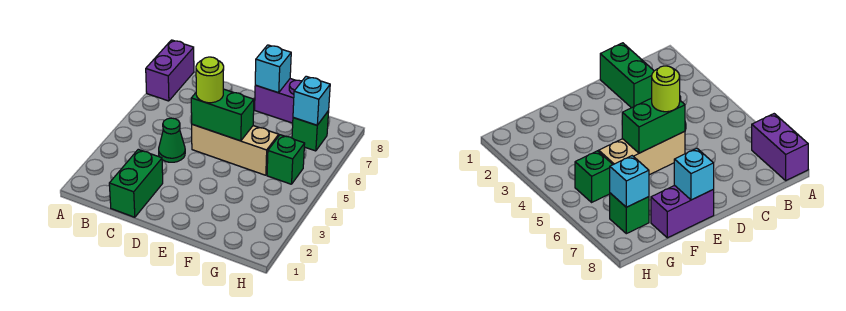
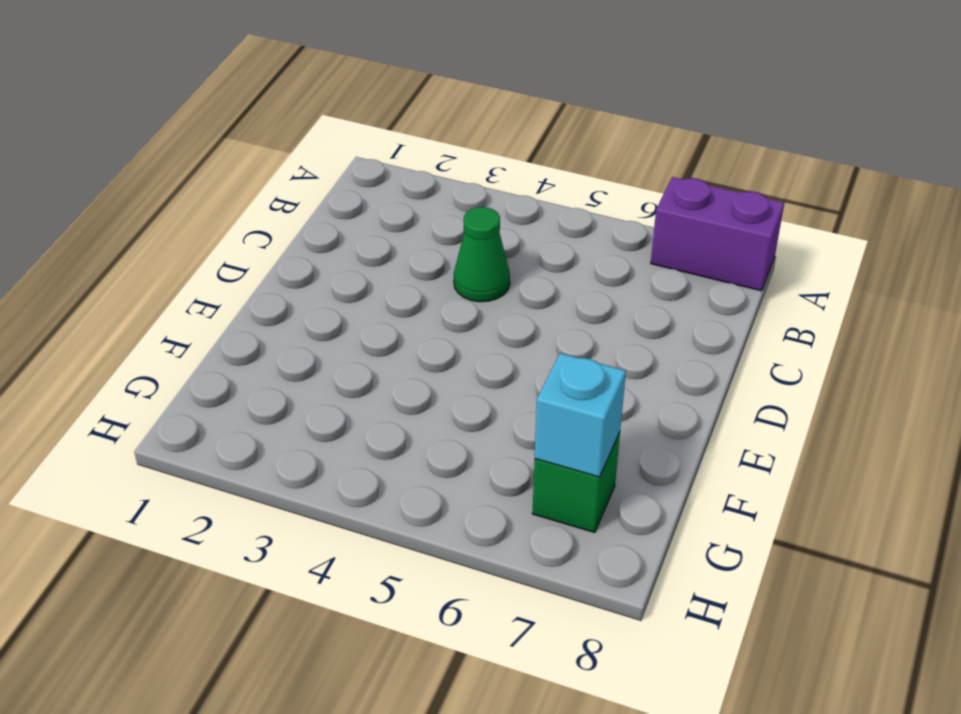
none -> green 1x2 brick [109,149,163,217]
none -> tan 1x3 brick [192,124,279,175]

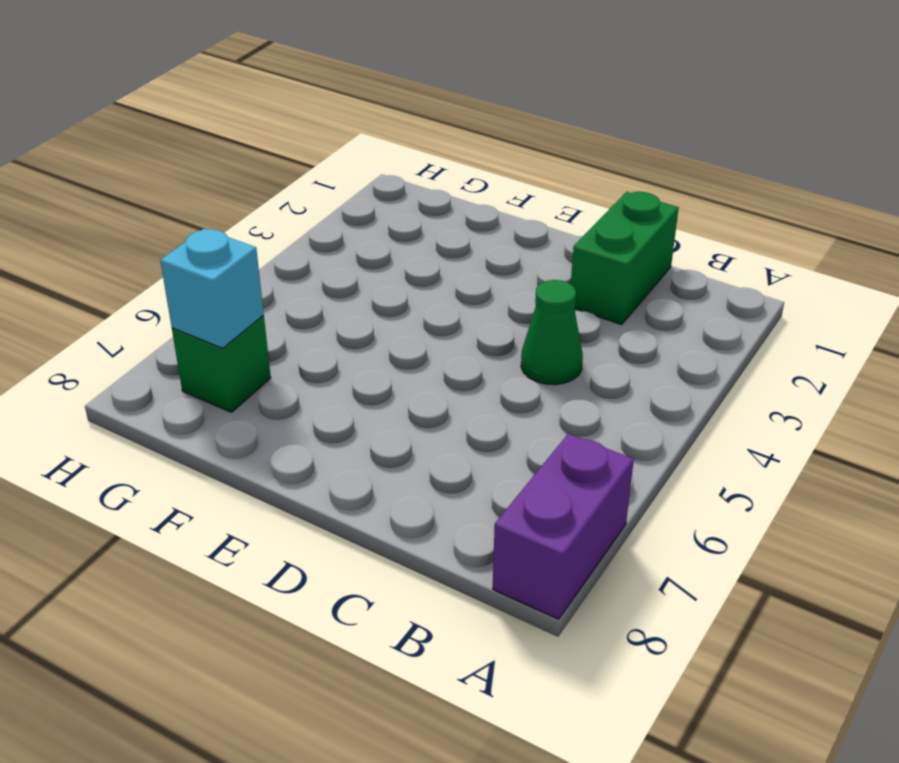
none -> tan 1x3 brick [192,124,279,175]
none -> purple 1x2 brick [255,79,302,123]

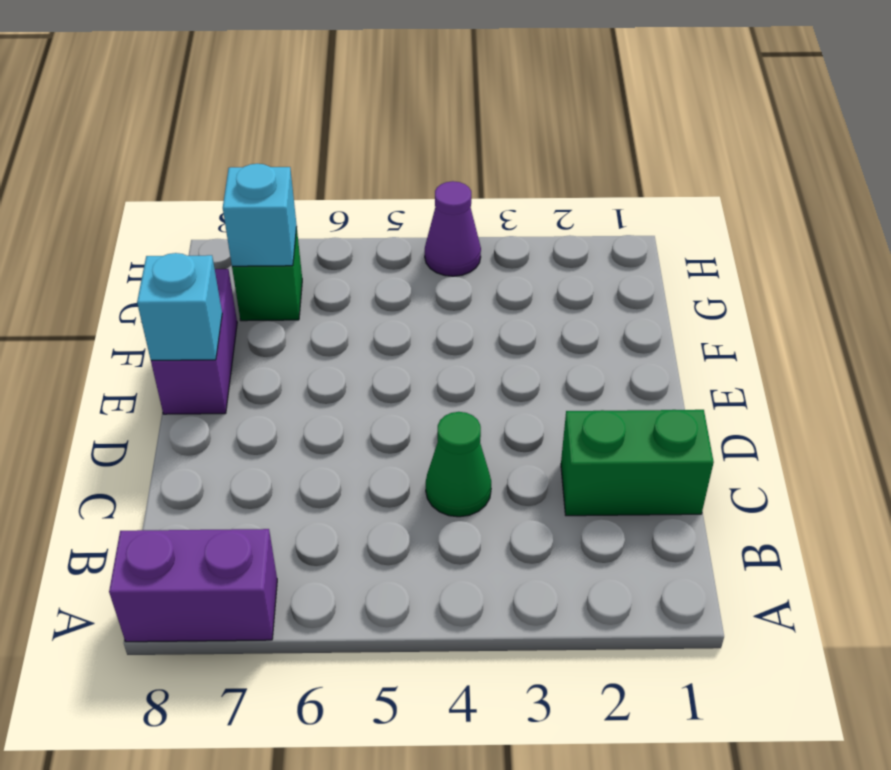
purple 1x1 cone [425,181,481,276] -> none
none -> tan 1x3 brick [192,124,279,175]
none -> green 1x1 brick [267,135,305,184]

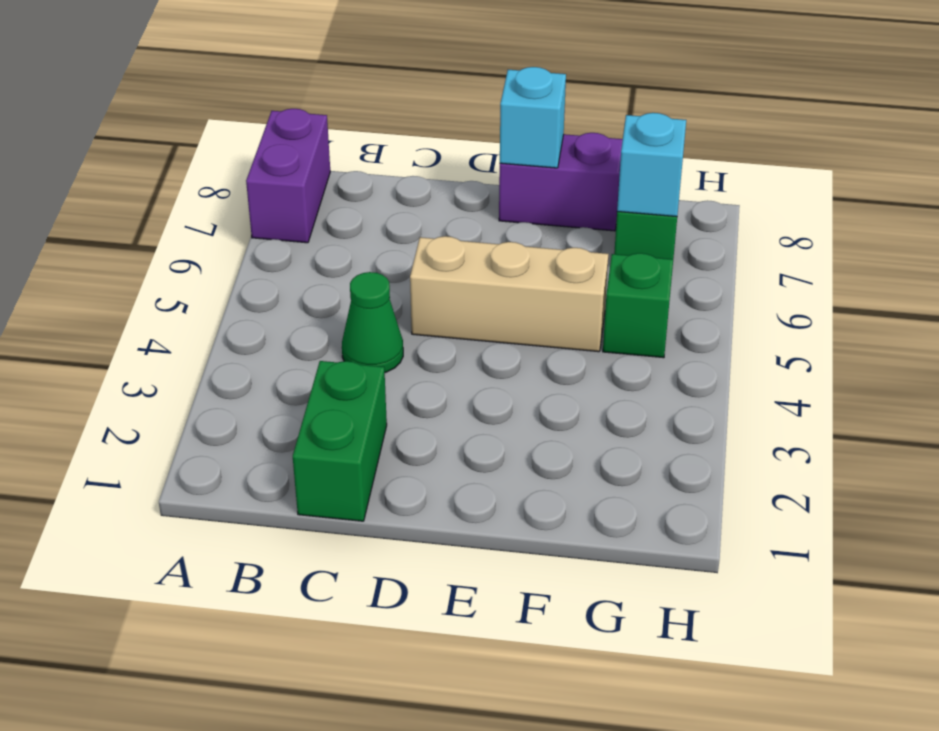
none -> green 1x2 brick [191,89,254,141]
none -> lime 1x1 round brick [196,57,224,103]

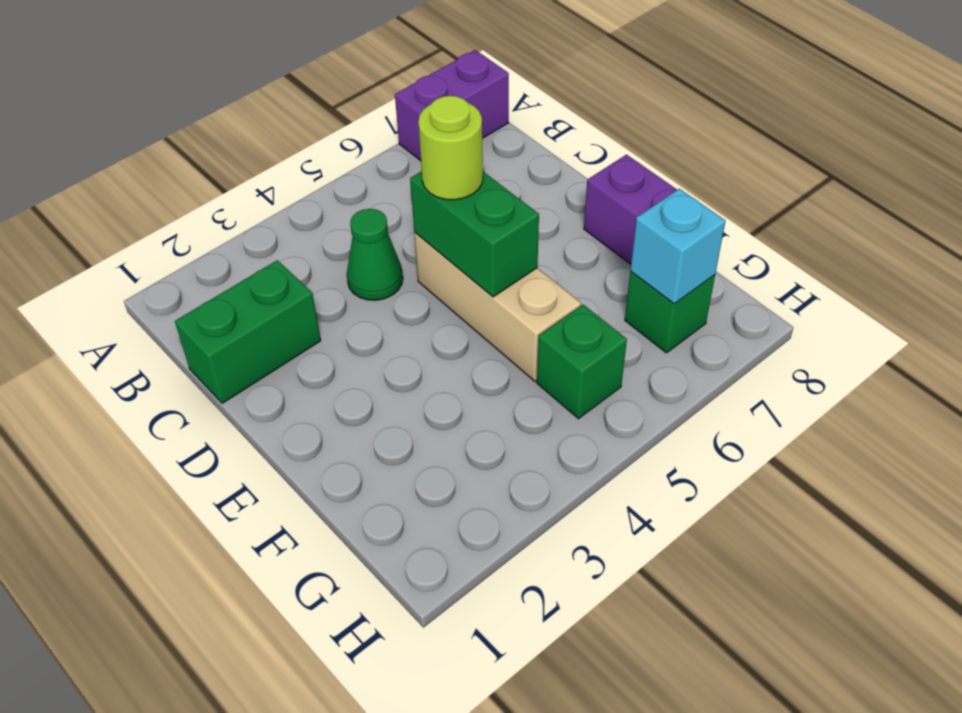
none -> cyan 1x1 brick [255,45,291,93]

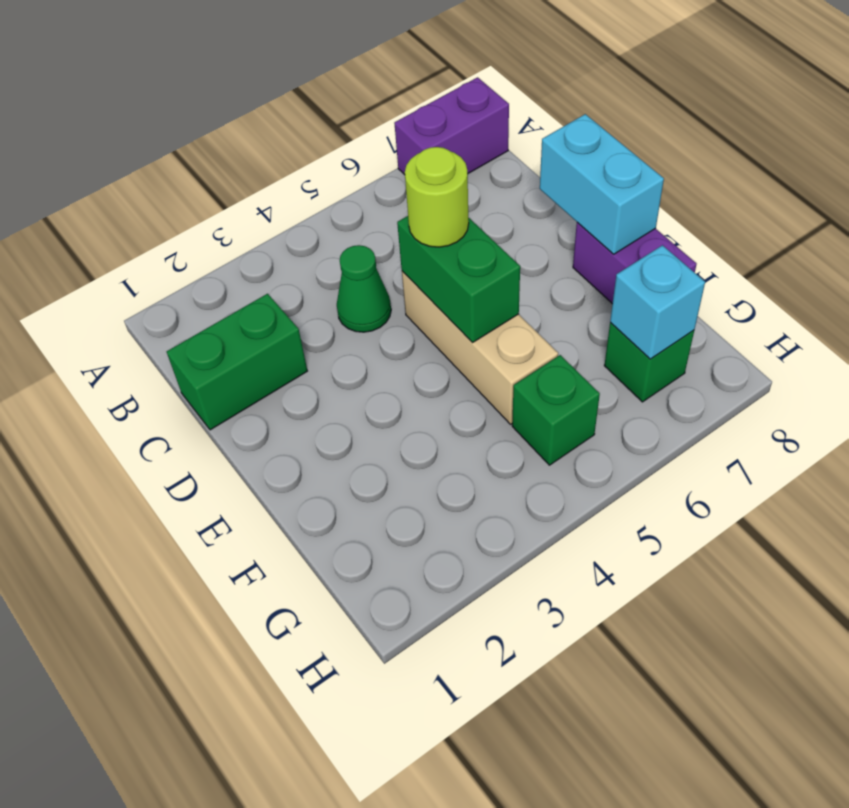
cyan 1x2 brick [540,114,664,254] -> cyan 1x1 brick [255,45,291,93]

